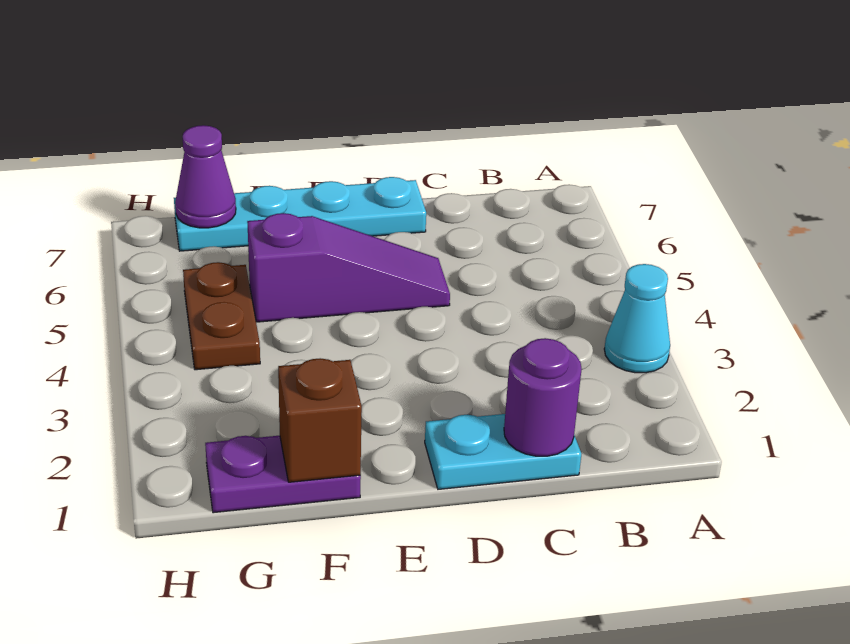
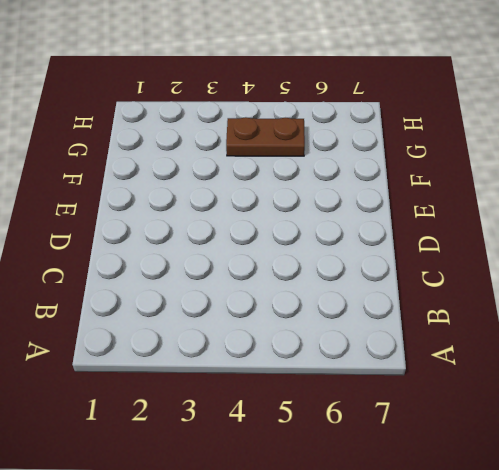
none -> cyan 1x1 cone [604,264,670,373]
none -> cyan 1x2 plate [425,414,581,489]

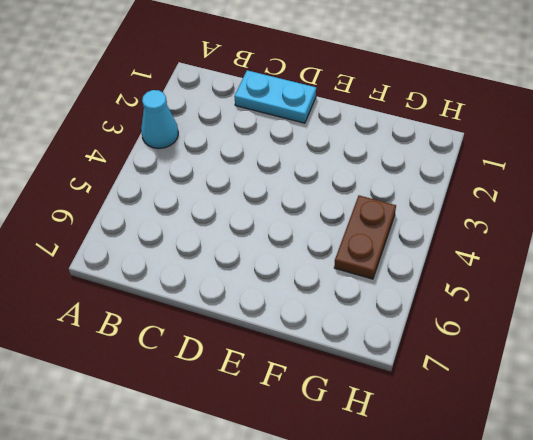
none -> purple 1x3 slope [247,213,450,322]
none -> cyan 1x4 plate [174,177,426,251]

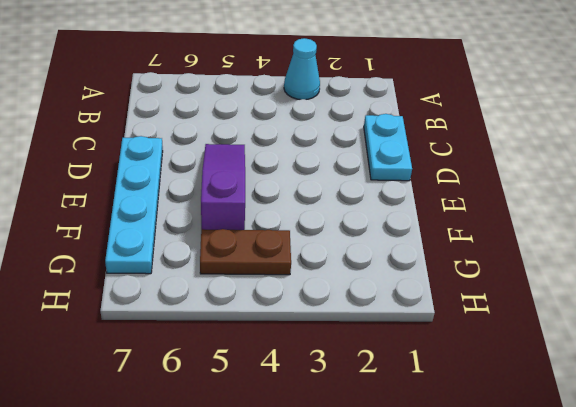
none -> purple 1x2 plate [205,436,361,513]
none -> purple 1x1 round brick [504,338,581,456]

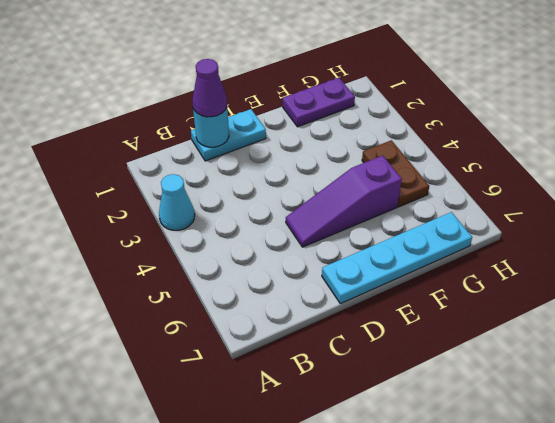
cyan 1x1 round brick [193,108,229,147] -> purple 1x1 round brick [504,338,581,456]
purple 1x1 cone [192,59,227,117] -> purple 1x1 cone moved to [175,125,236,228]
none -> brown 1x1 brick [278,358,362,482]

